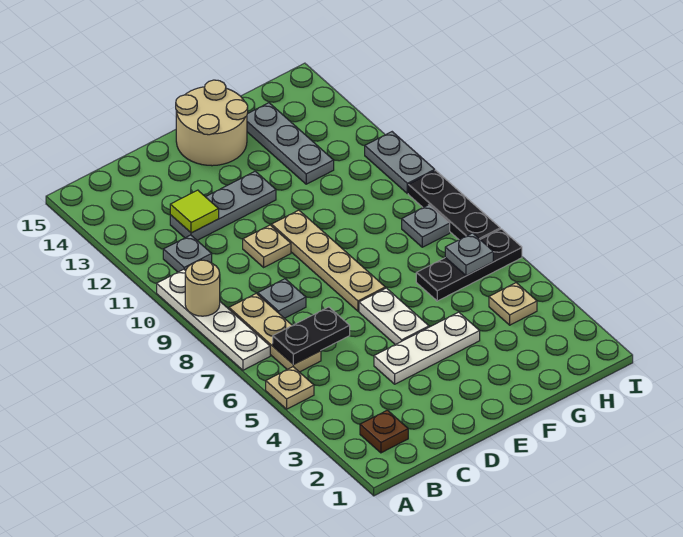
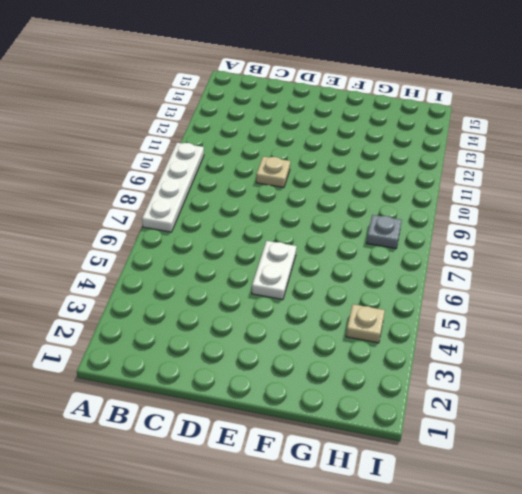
none -> tan 1x1 plate [266,367,314,409]
none -> brown 1x1 plate [360,410,408,453]
none -> tan 1x3 plate [229,293,321,372]

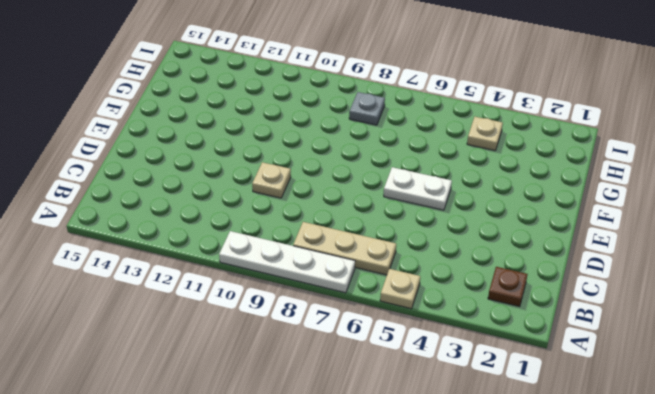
none -> grey 1x1 plate [163,235,212,272]
none -> grey 1x1 plate [258,279,306,318]
none -> grey 1x3 plate [170,171,276,240]

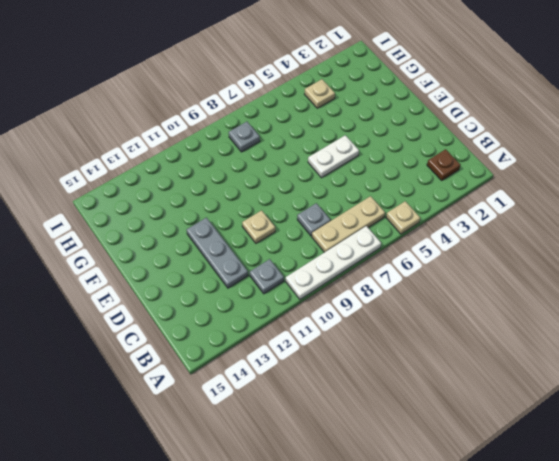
none -> white 1x3 plate [374,312,480,384]
none -> tan 1x4 plate [272,210,385,311]
none -> tan 2x2 round brick [176,80,248,166]

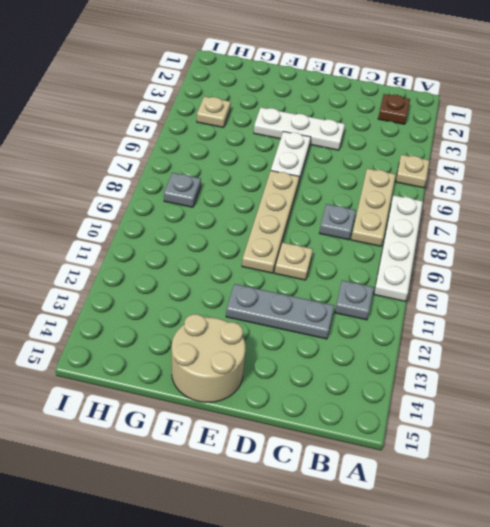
none -> black 1x3 plate [416,229,522,301]
none -> grey 1x3 plate [247,103,334,184]
none -> black 1x3 plate [408,171,500,240]

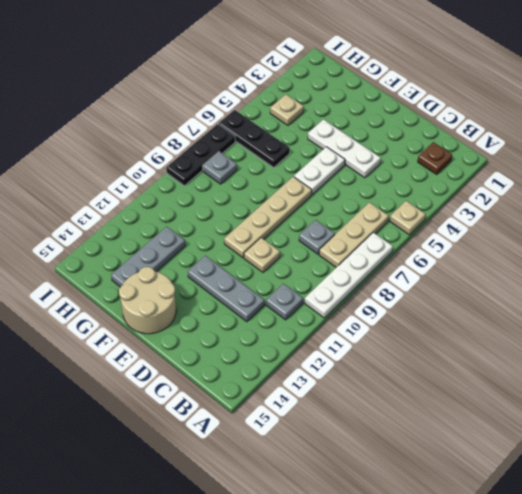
none -> grey 1x2 plate [365,132,435,194]
none -> tan 1x1 round brick [185,260,220,316]
none -> black 1x2 plate [273,307,350,365]

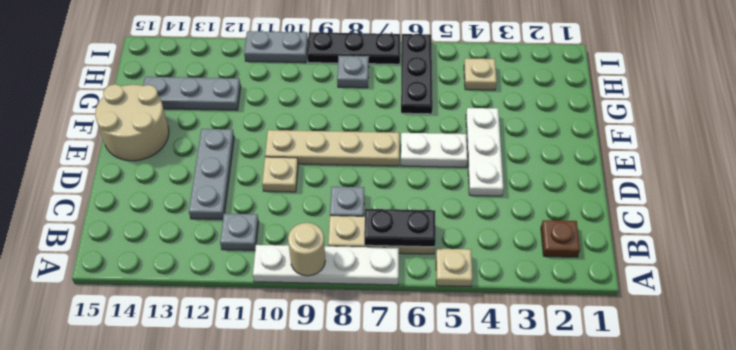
black 1x2 plate [364,209,436,247] -> black 1x2 plate turned to [273,307,350,365]
none -> lime 1x1 tile [170,190,219,233]
none -> grey 1x1 plate [445,233,493,276]

